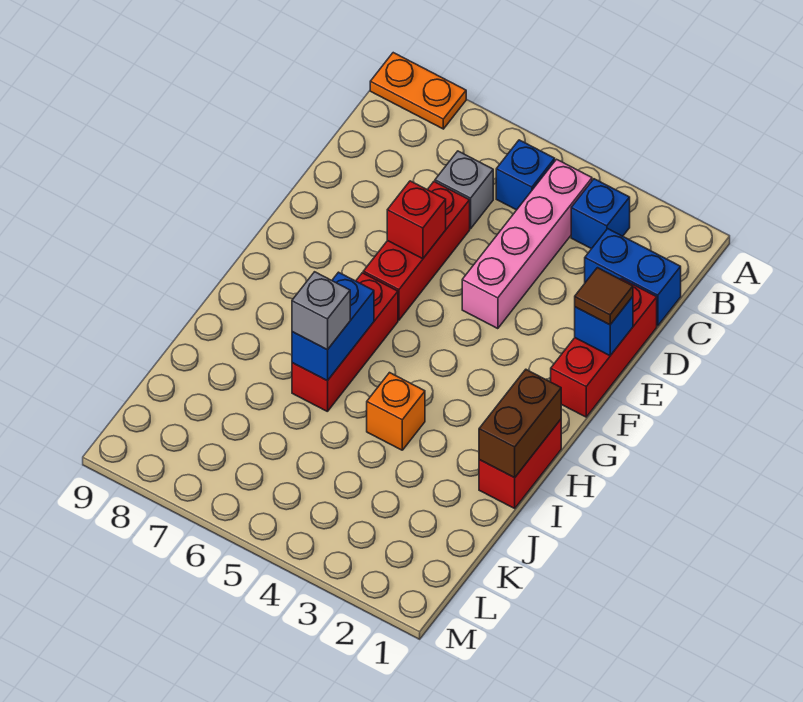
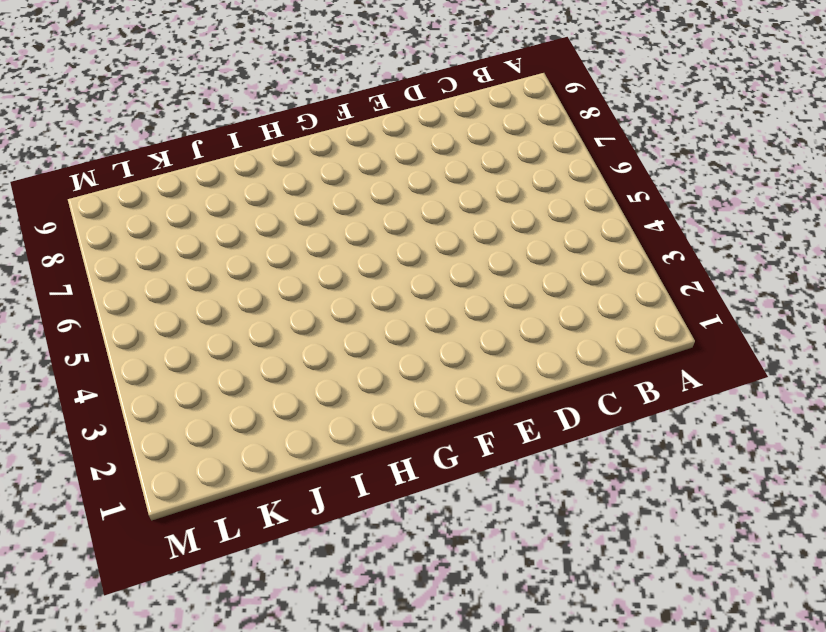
none -> orange 1x2 plate [370,53,466,129]
none -> blue 1x1 brick [571,179,630,249]
none -> pink 1x4 brick [462,159,592,329]

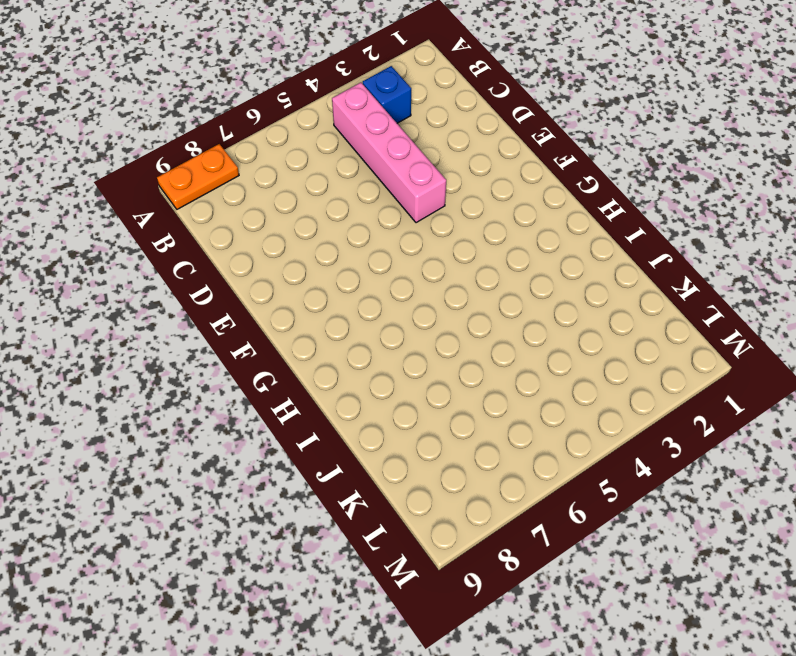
none -> blue 1x1 brick [496,140,555,210]
none -> blue 1x2 brick [585,229,681,326]
none -> grey 1x1 brick [435,151,493,229]

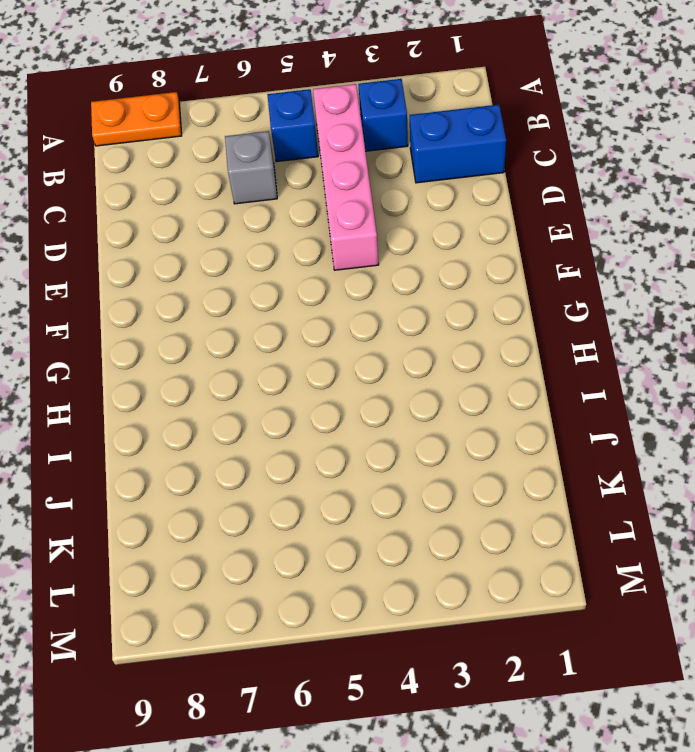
none -> red 1x3 brick [551,279,657,417]
none -> red 1x3 brick [363,182,470,320]
none -> red 1x3 brick [292,273,398,412]

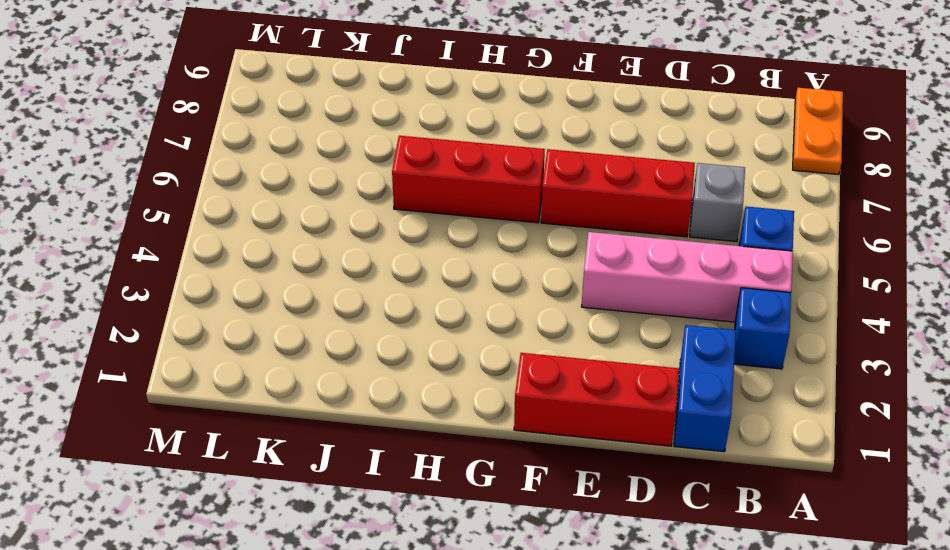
none -> red 1x2 brick [479,420,561,508]
none -> orange 1x1 brick [367,373,425,450]
none -> blue 1x1 brick [575,297,633,356]

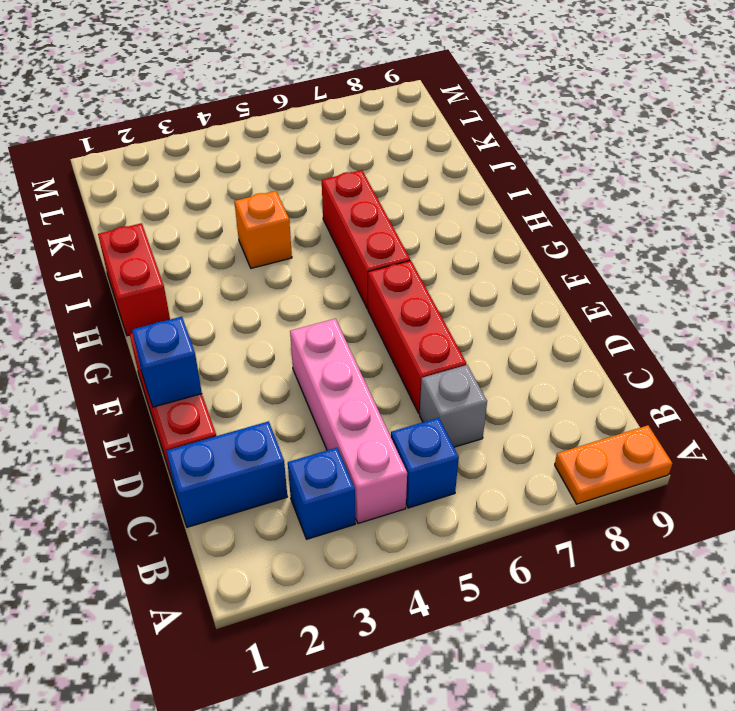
none -> red 1x1 brick [387,181,446,259]
none -> brown 1x2 brick [479,370,561,478]
none -> blue 1x2 brick [292,272,374,381]

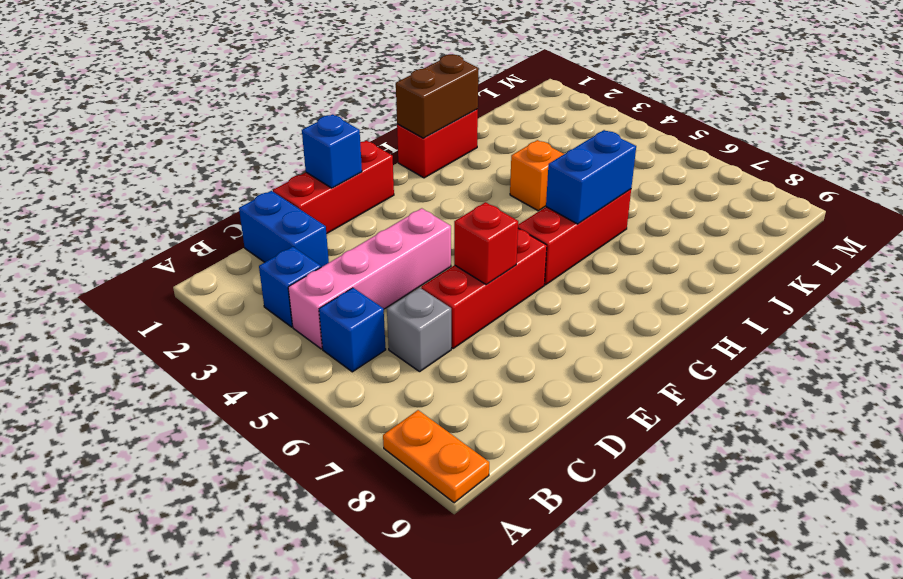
none -> brown 1x1 tile [575,268,633,325]
none -> grey 1x1 brick [292,272,350,350]

